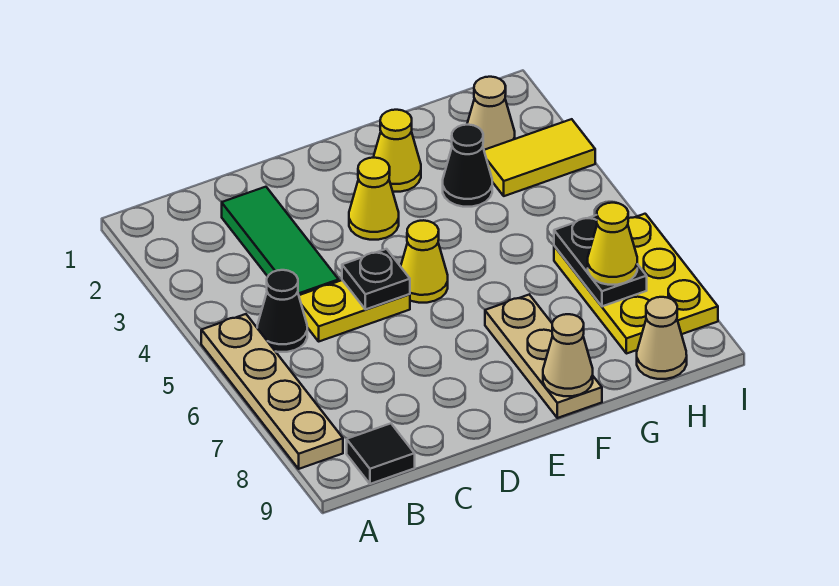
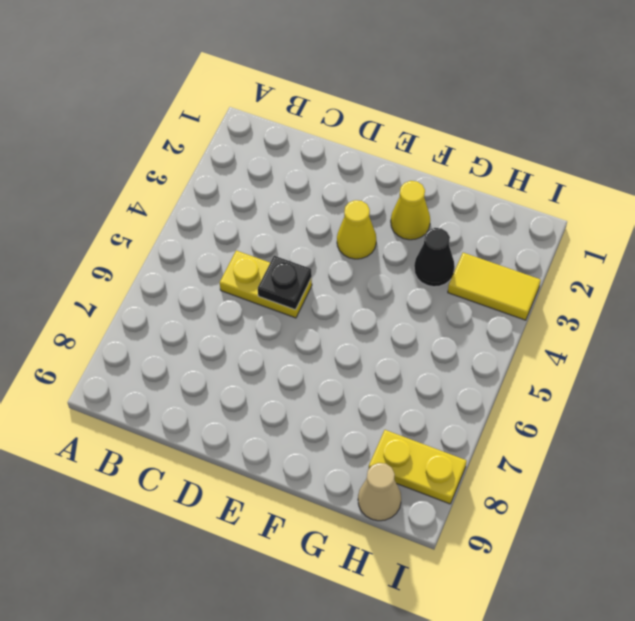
yellow 1x2 plate [369,430,466,504] -> yellow 2x3 plate [554,214,718,354]
none -> tan 1x4 plate [201,314,343,469]
none -> black 1x1 cone [257,270,307,352]
none -> black 1x1 tile [347,423,415,484]

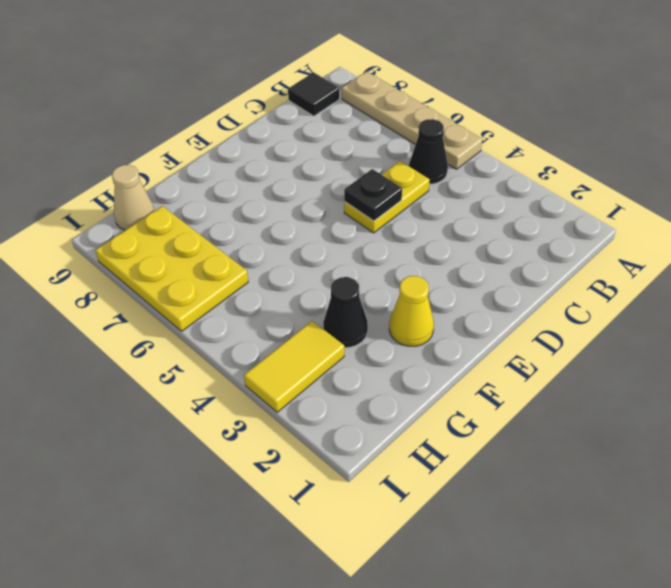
none -> green 1x3 tile [222,187,339,295]
none -> yellow 1x1 cone [349,158,399,240]
none -> yellow 1x1 cone [401,220,448,303]

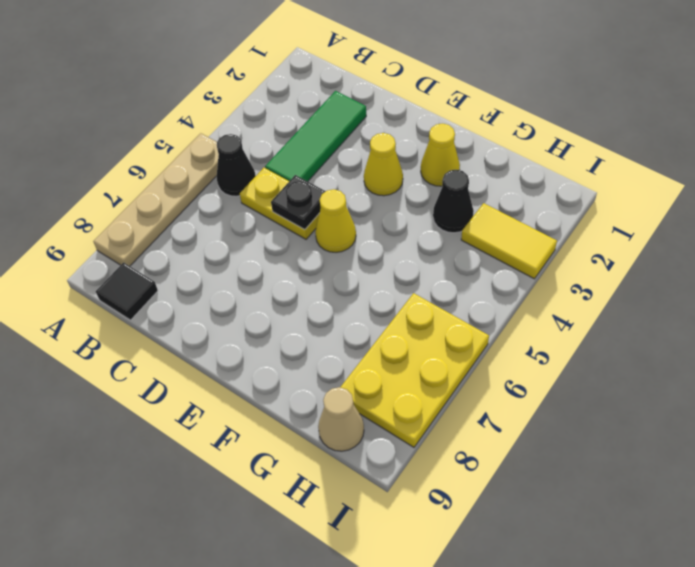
none -> tan 1x3 plate [485,295,602,418]
none -> tan 1x1 cone [467,77,515,150]
none -> tan 1x1 cone [543,314,593,396]

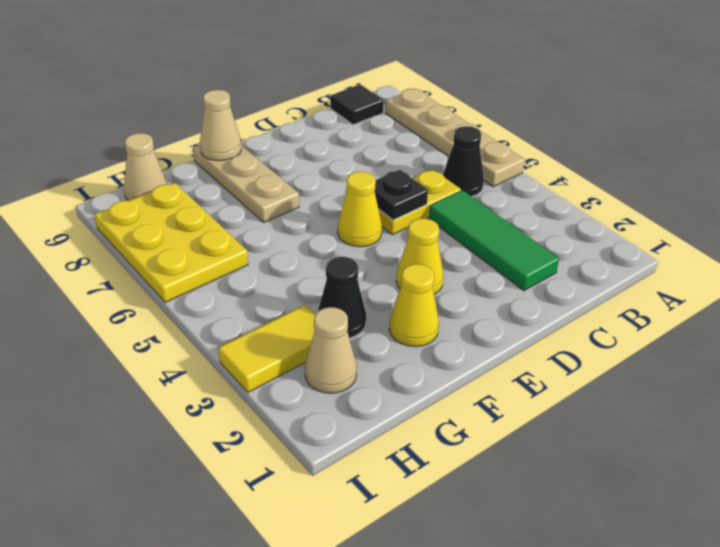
none -> black 1x2 plate [554,215,647,306]
none -> yellow 1x1 cone [588,203,637,285]

